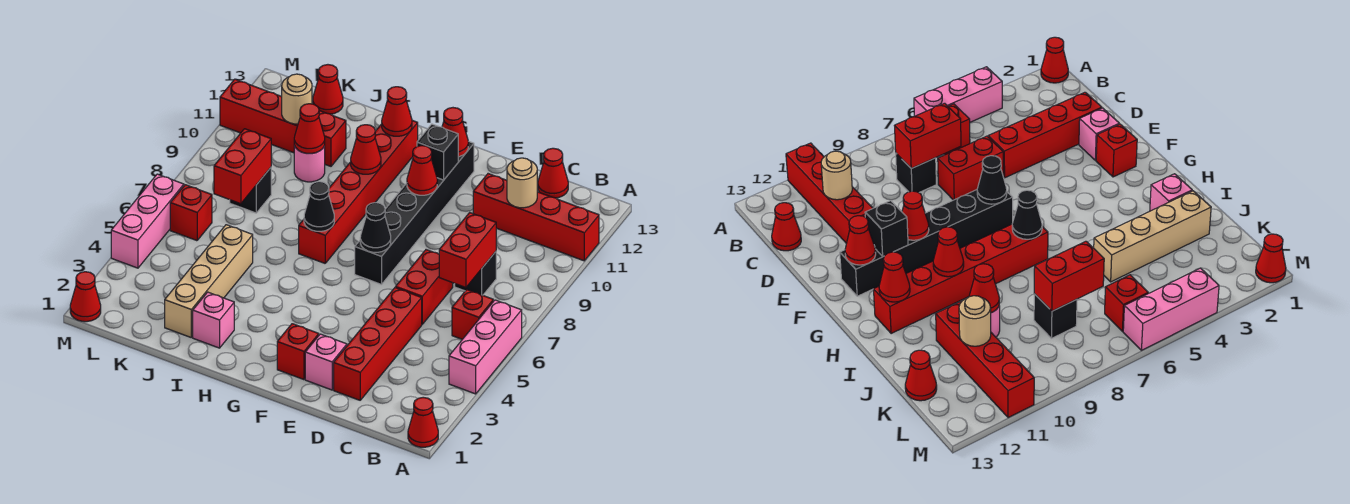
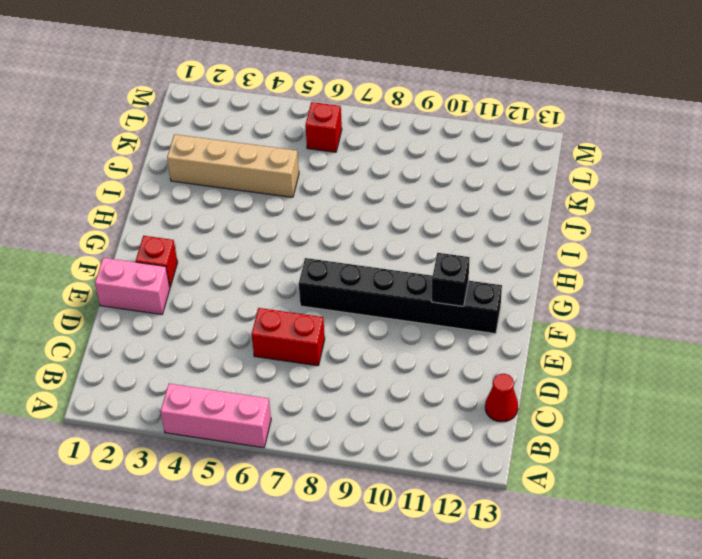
pink 1x2 brick [95,258,170,314] -> pink 1x1 brick [305,334,347,390]
none -> red 1x1 cone [408,397,438,447]
none -> red 1x4 brick [473,174,599,261]
none -> red 1x1 brick [452,290,493,339]
none -> black 1x1 brick [455,252,496,295]

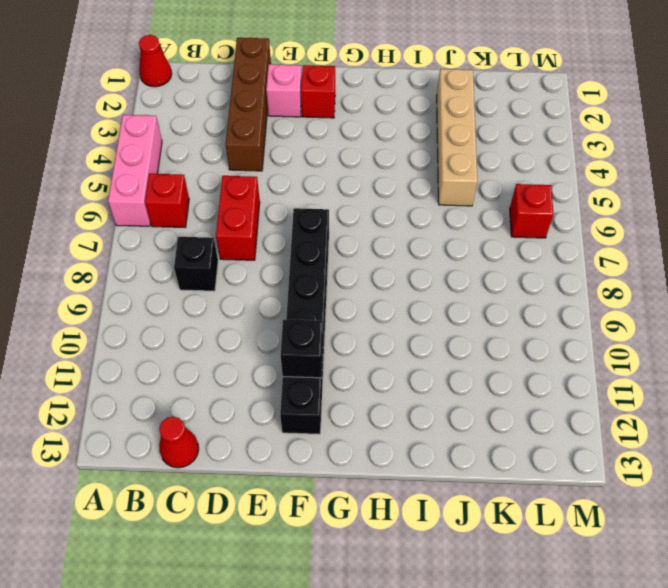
brown 1x4 brick [226,38,271,171] -> red 1x4 brick [334,288,422,400]
none -> red 1x4 brick [473,174,599,261]
none -> red 1x6 brick [299,120,418,263]
none -> pink 1x1 brick [193,292,234,348]
none -> pink 1x1 round brick [294,145,325,182]

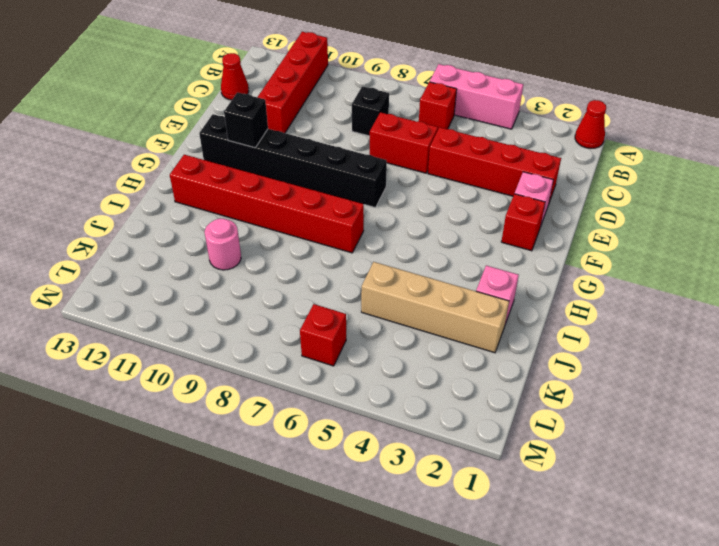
none -> red 1x4 brick [220,79,346,166]
none -> black 1x1 brick [230,168,271,213]
none -> red 1x1 cone [313,65,343,114]
none -> red 1x1 cone [70,272,101,322]

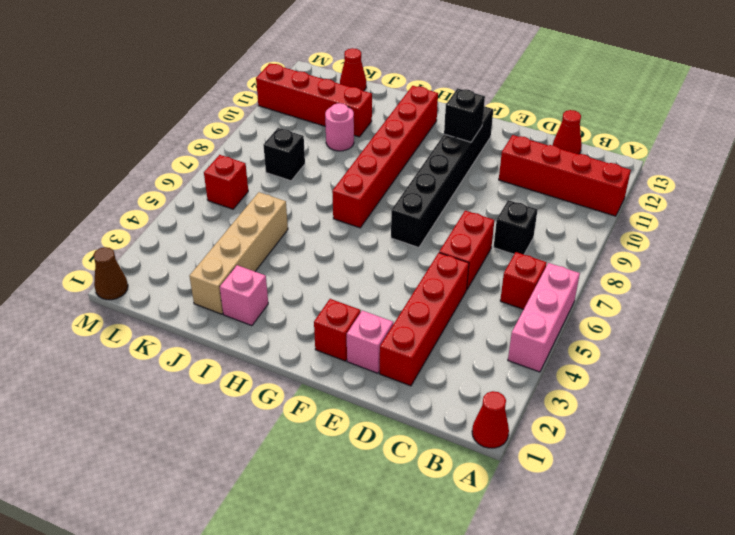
brown 1x1 cone [93,247,128,300] -> red 1x1 cone [70,272,101,322]
none -> pink 1x3 brick [111,174,184,268]
none -> red 1x2 brick [439,213,496,287]
none -> tan 1x1 round brick [507,158,537,208]
none -> black 1x1 cone [360,203,391,252]

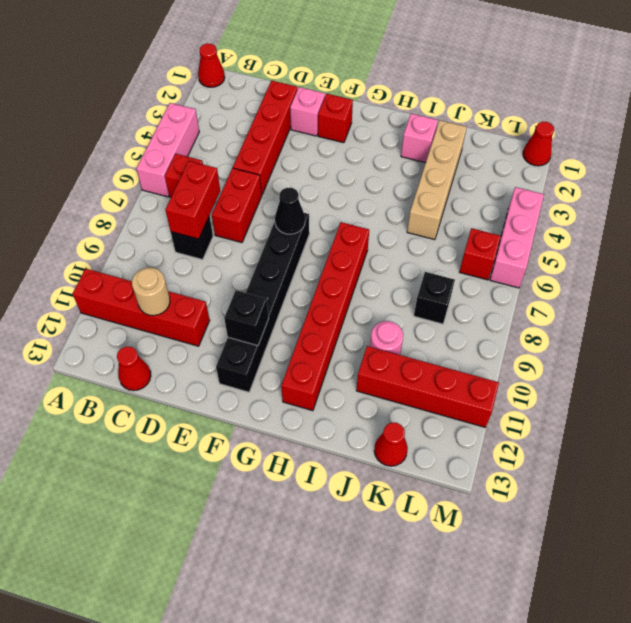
none -> red 1x1 cone [407,146,437,195]
none -> red 1x1 cone [442,108,468,157]
none -> black 1x1 cone [304,182,334,231]
none -> red 1x1 cone [351,125,381,174]

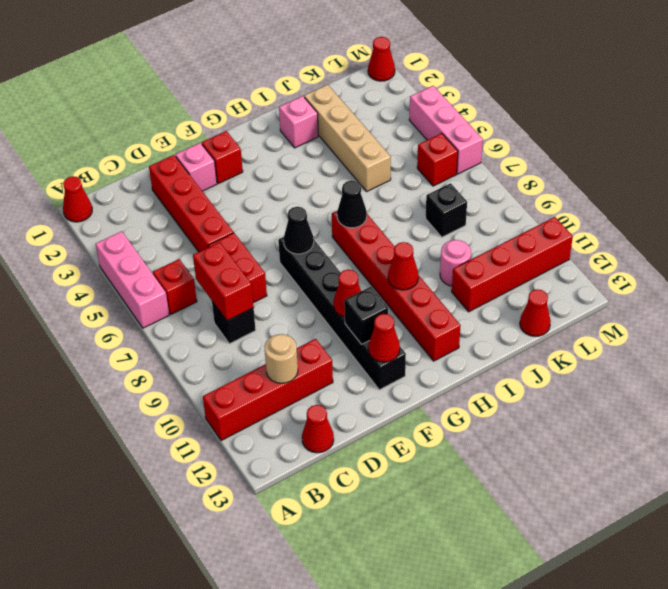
none -> red 1x1 cone [382,87,412,136]
none -> red 1x1 cone [294,104,325,153]
none -> red 1x2 brick [214,129,271,204]
none -> tan 1x1 round brick [282,74,312,124]

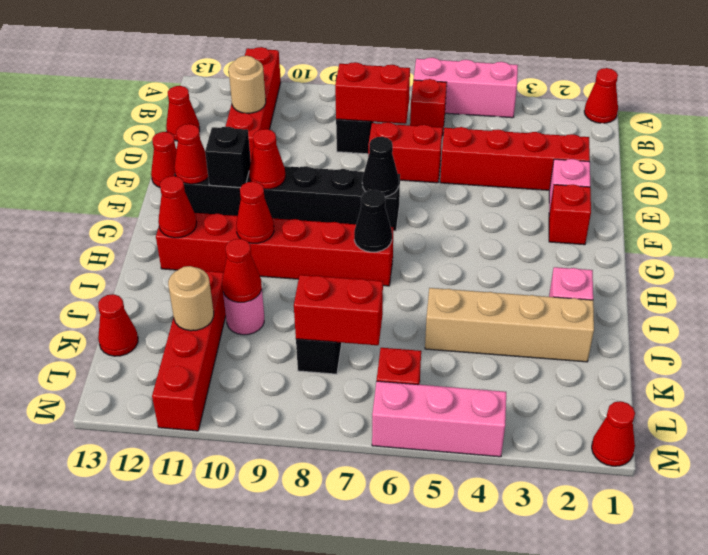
red 1x1 cone [151,132,177,187] -> none

